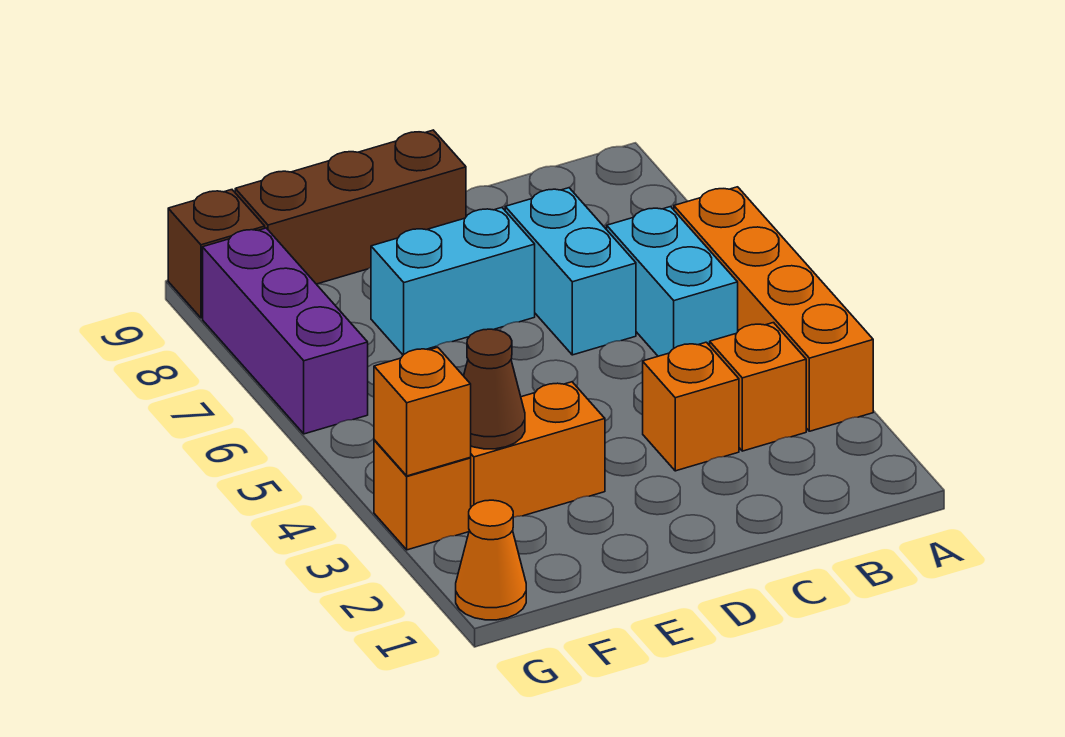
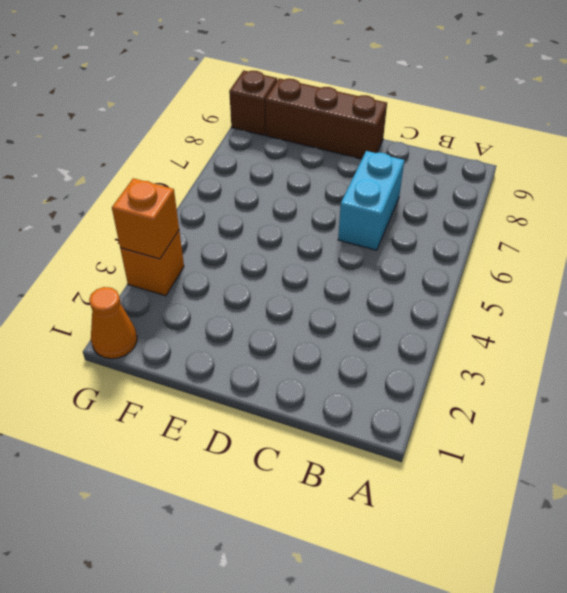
none -> orange 1x4 brick [674,187,873,431]
none -> orange 1x1 brick [710,323,806,451]
none -> cyan 1x2 brick [607,207,738,356]

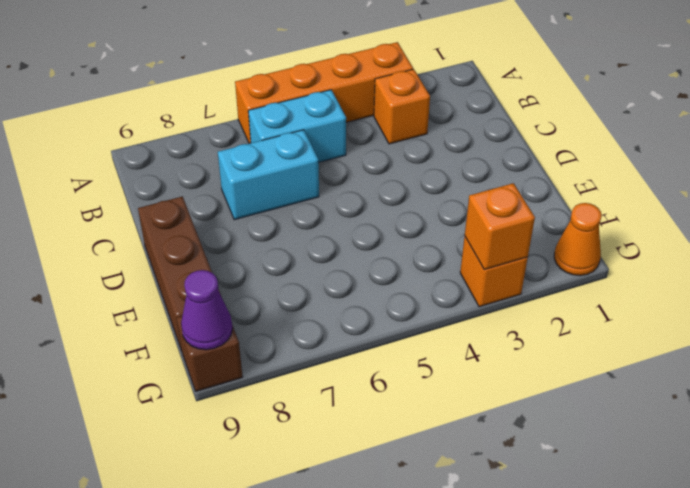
purple 1x1 cone [181,270,233,350] -> none
none -> orange 1x1 brick [643,342,739,471]
none -> cyan 1x2 brick [371,208,535,355]
none -> orange 1x2 brick [470,382,605,517]

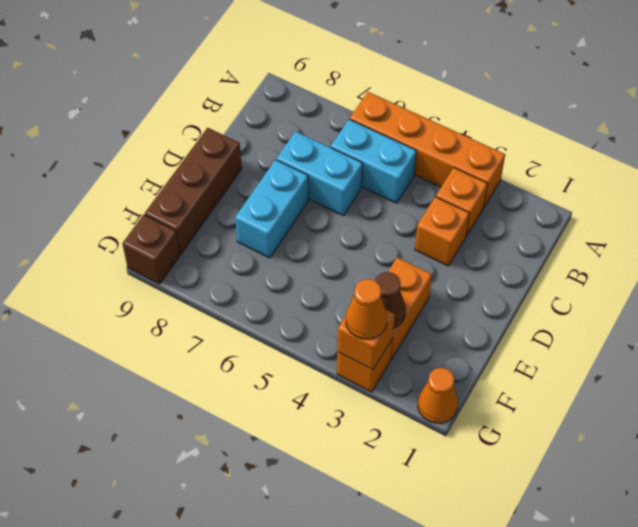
orange 1x1 cone [346,279,387,339] -> none
none -> purple 1x3 brick [203,228,368,434]

